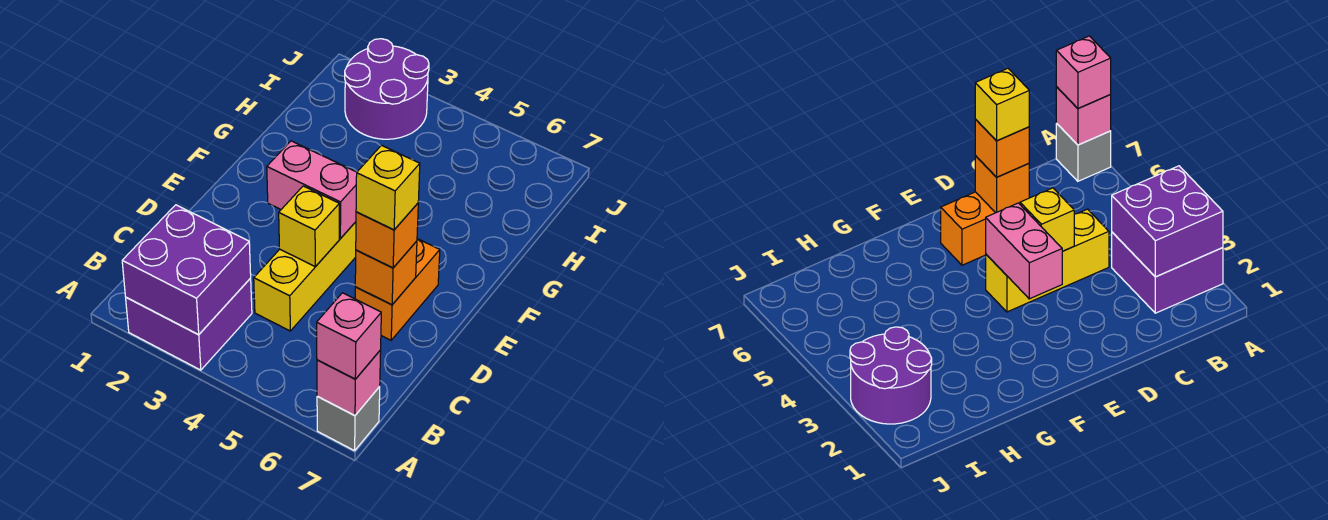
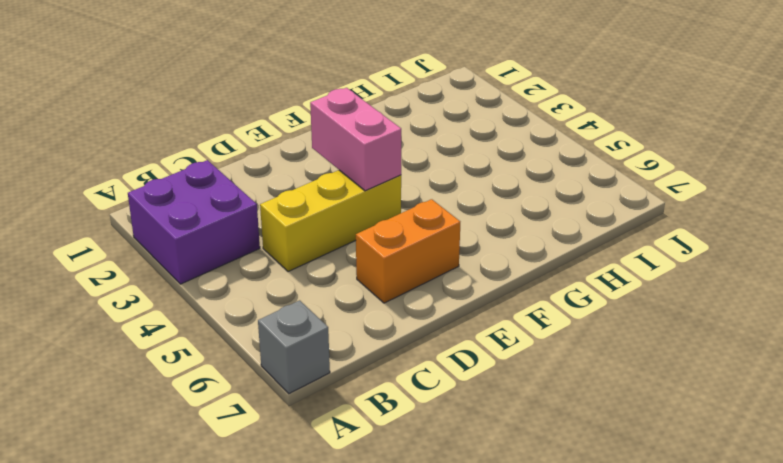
none -> purple 2x2 round brick [345,39,429,139]
none -> purple 2x2 brick [122,205,251,335]
none -> pink 1x1 brick [317,350,381,416]

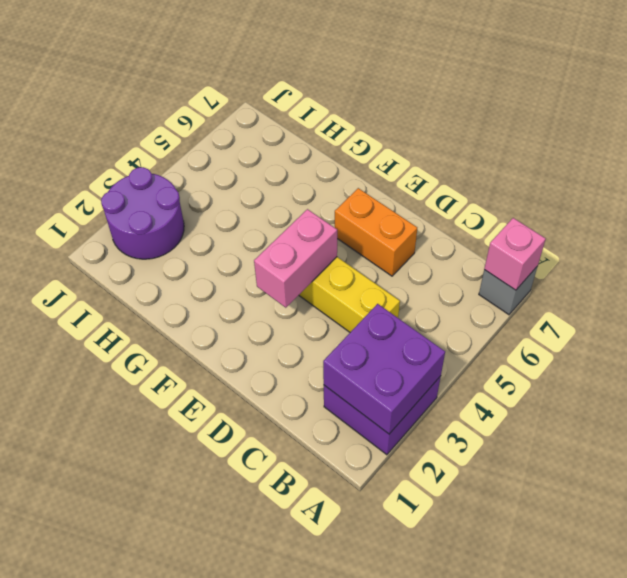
none -> yellow 1x1 brick [279,186,339,267]
none -> orange 1x1 brick [355,241,417,305]
none -> pink 1x1 brick [317,293,381,379]

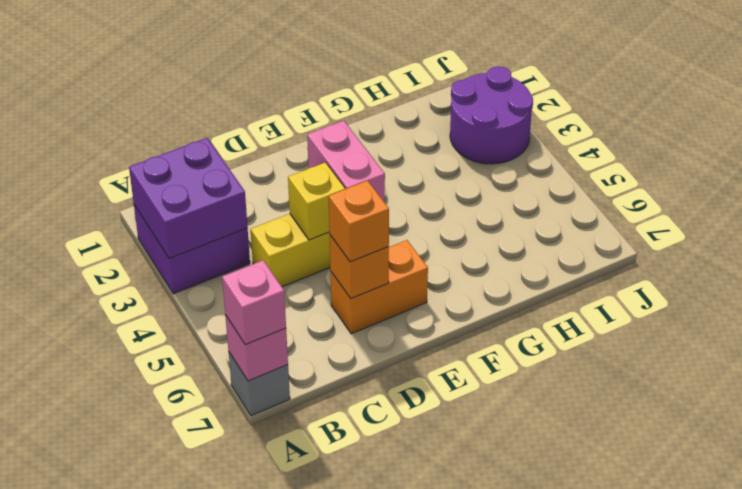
none -> yellow 1x1 brick [356,145,420,230]

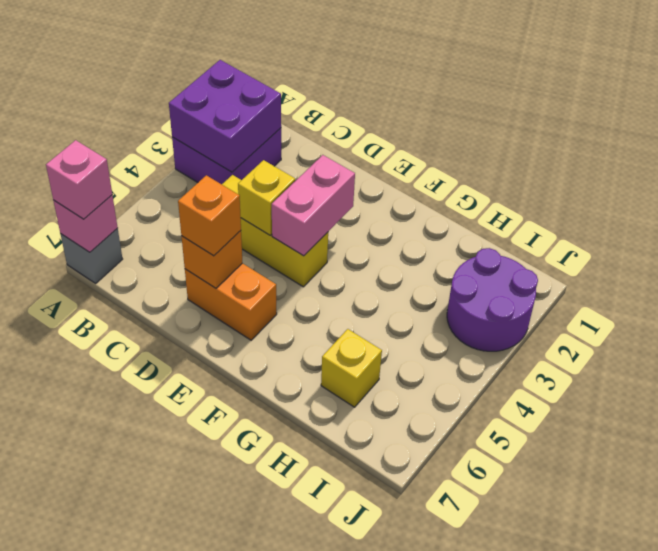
yellow 1x1 brick [321,329,382,407] -> yellow 1x1 brick moved to [356,145,420,230]

